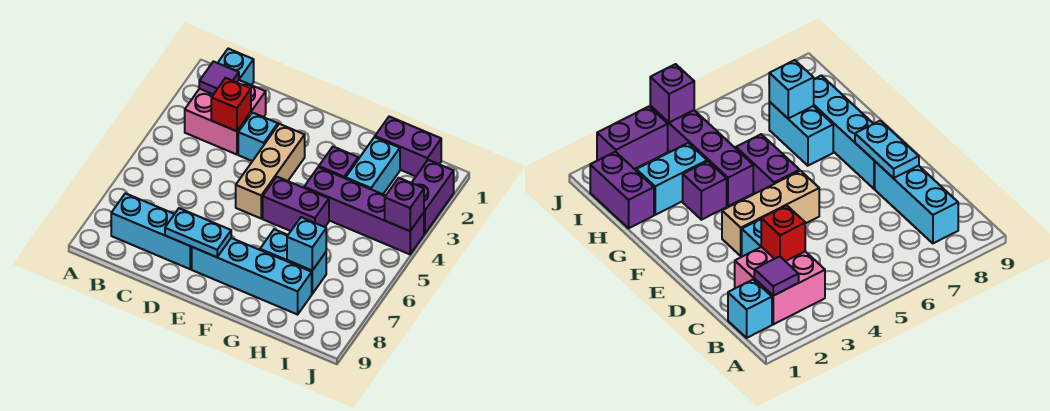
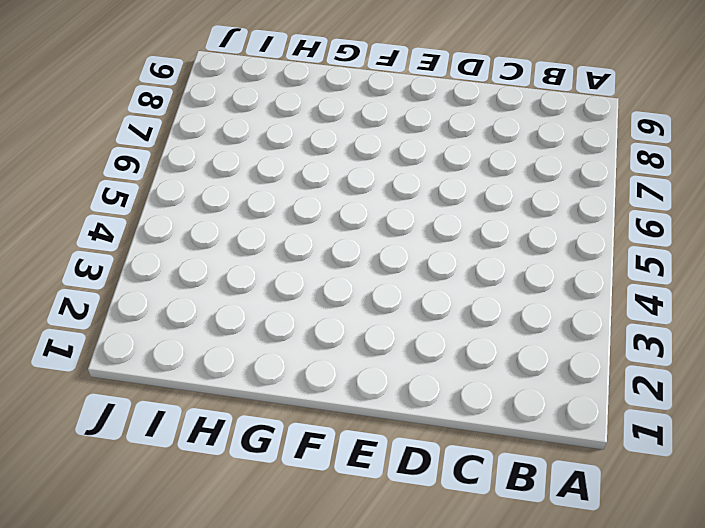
none -> cyan 1x1 brick [218,49,254,85]
none -> pink 2x2 brick [185,80,266,155]
none -> cyan 1x3 brick [111,193,192,269]

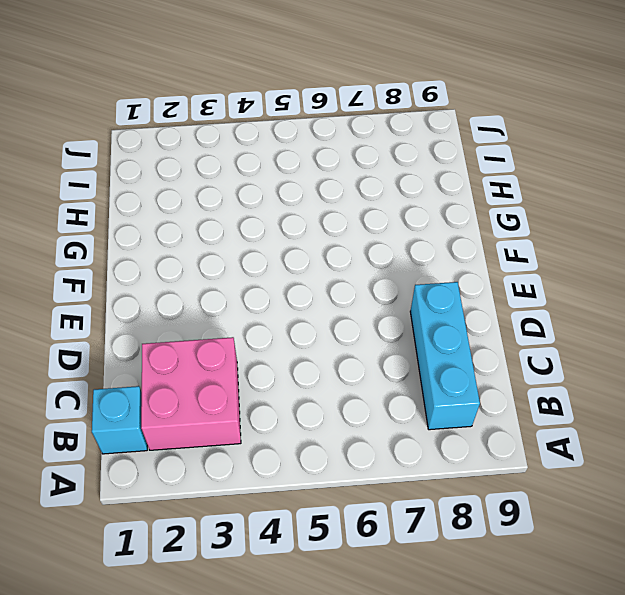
none -> cyan 1x1 brick [238,113,278,161]
none -> tan 1x3 brick [236,124,305,218]
none -> cyan 1x4 brick [192,238,312,314]

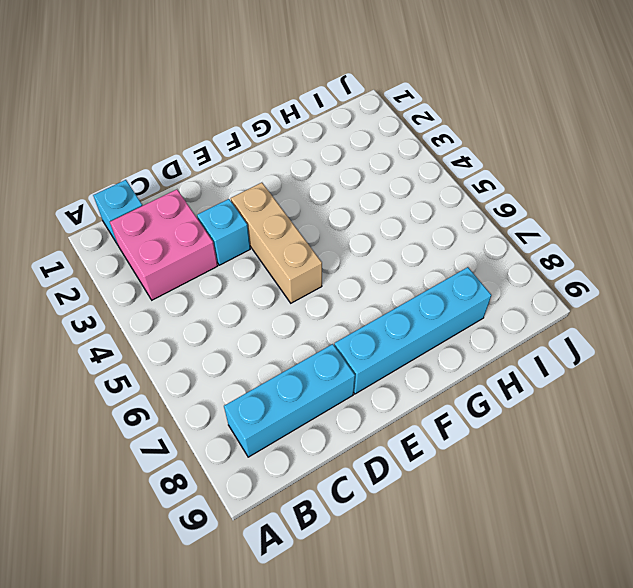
none -> purple 1x2 brick [263,177,329,231]
none -> purple 1x1 brick [319,147,358,178]
none -> purple 1x4 brick [304,167,424,254]

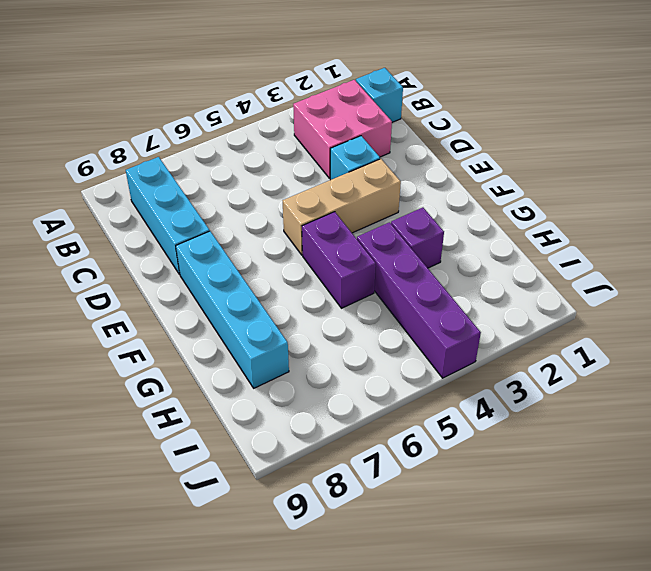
none -> cyan 1x2 brick [260,229,326,294]
none -> purple 1x2 brick [375,117,441,176]
none -> cyan 1x2 brick [346,137,400,194]

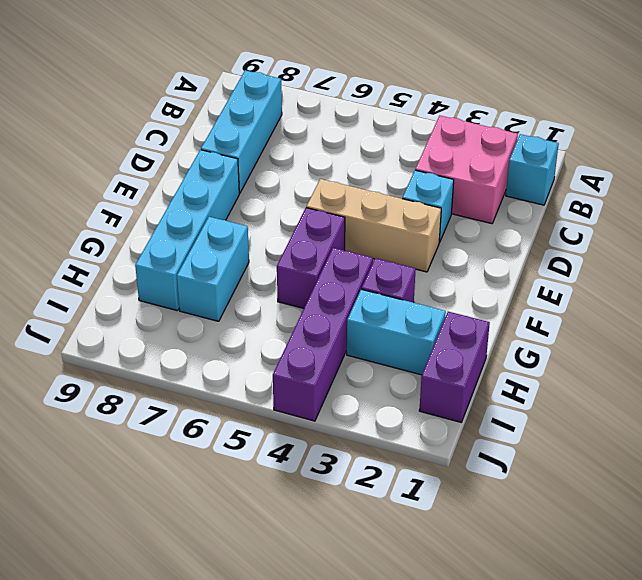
none -> purple 1x2 brick [412,160,454,234]
none -> purple 1x1 tile [199,61,239,94]
none -> red 1x1 brick [211,78,251,131]

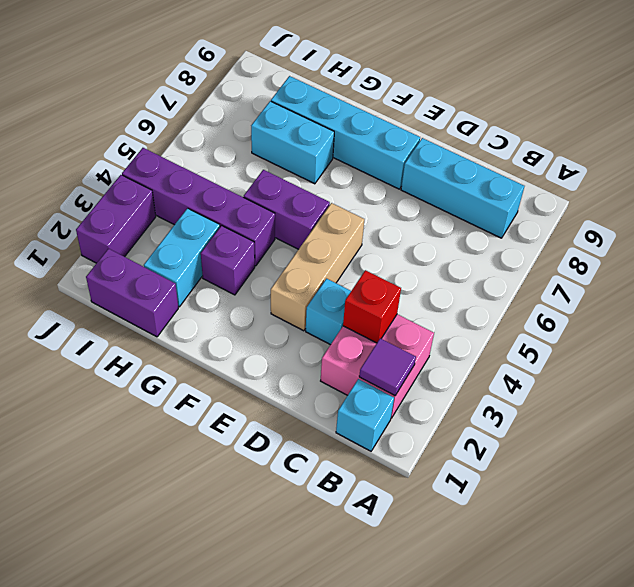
none -> cyan 1x2 plate [165,208,231,257]
none -> cyan 1x1 brick [287,217,326,270]
none -> purple 1x1 brick [385,178,424,231]

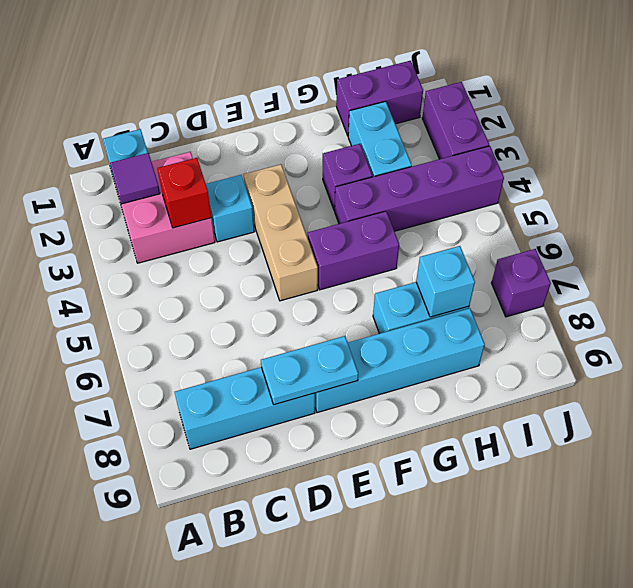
purple 1x1 brick [492,249,551,317] -> purple 1x1 brick moved to [385,178,424,231]

